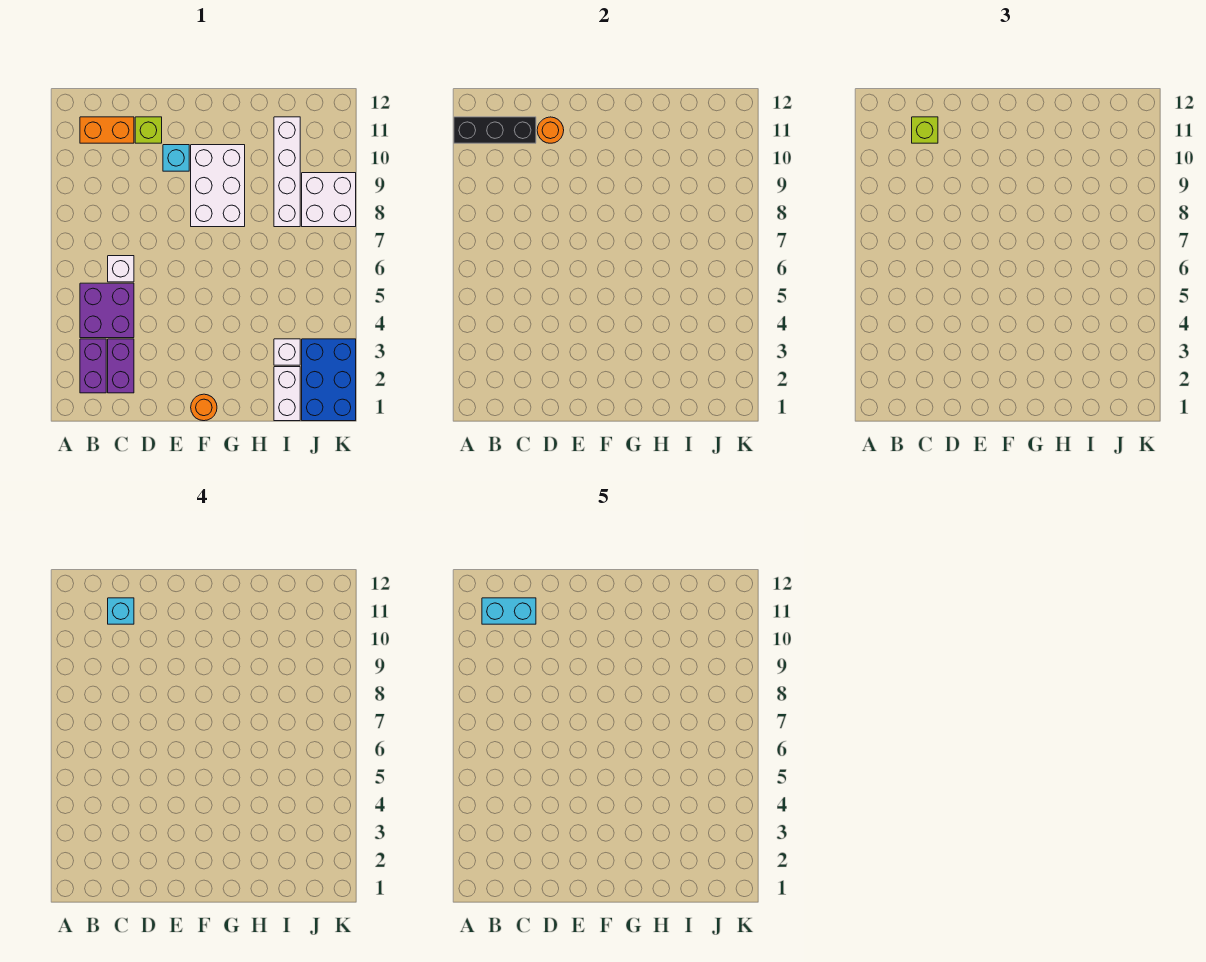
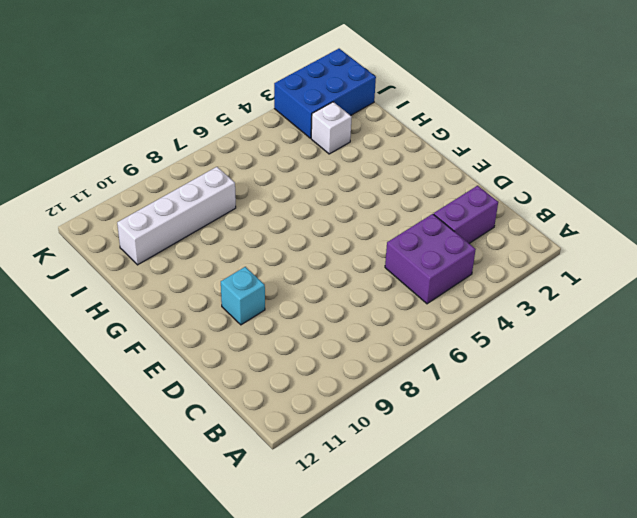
none -> purple 1x2 brick [80,339,106,393]
none -> orange 1x2 brick [80,117,134,143]
none -> white 1x1 brick [108,256,134,282]

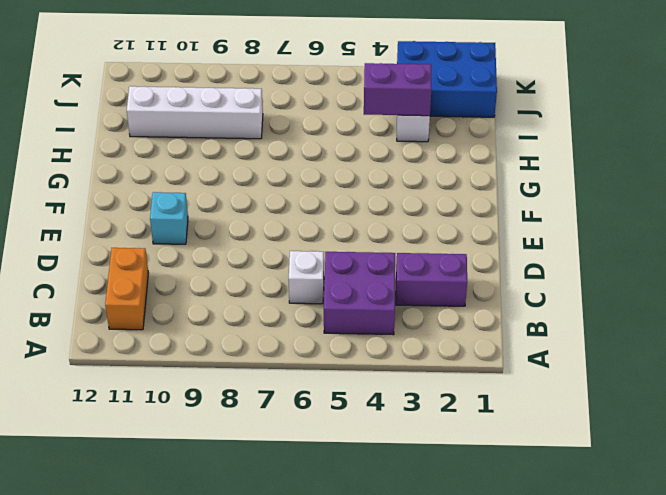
purple 1x2 brick [364,63,432,116] -> purple 1x2 brick moved to [80,339,106,393]
none -> lime 1x1 brick [135,117,162,143]
none -> orange 1x1 round brick [191,394,217,421]
none -> white 2x3 brick [191,145,245,227]

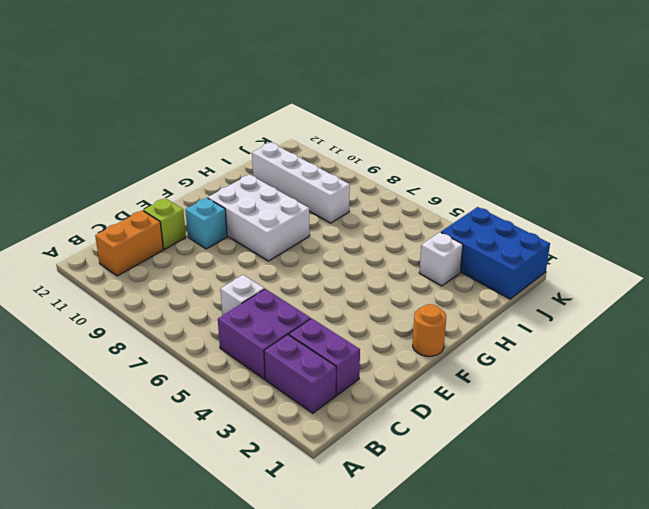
none -> white 1x2 brick [274,367,300,421]
none -> white 2x2 brick [302,173,356,227]
none -> black 1x3 brick [454,117,536,143]

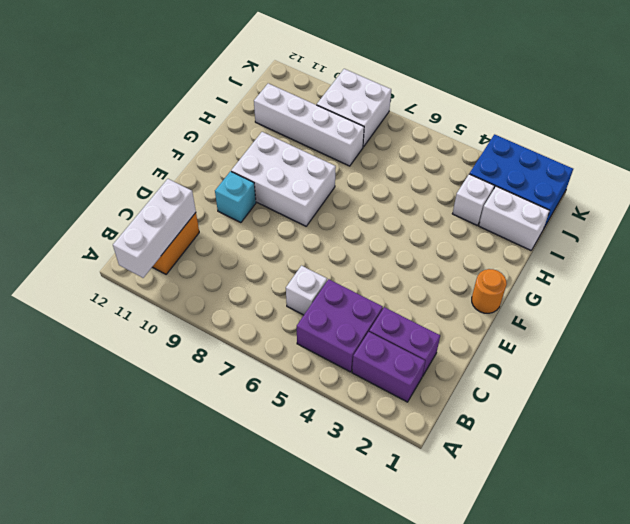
white 1x3 brick [113,179,196,278] -> black 1x3 brick [454,117,536,143]
none -> lime 1x1 brick [135,117,162,143]
none -> orange 1x1 round brick [537,117,564,143]
none -> lime 1x1 brick [912,117,938,143]

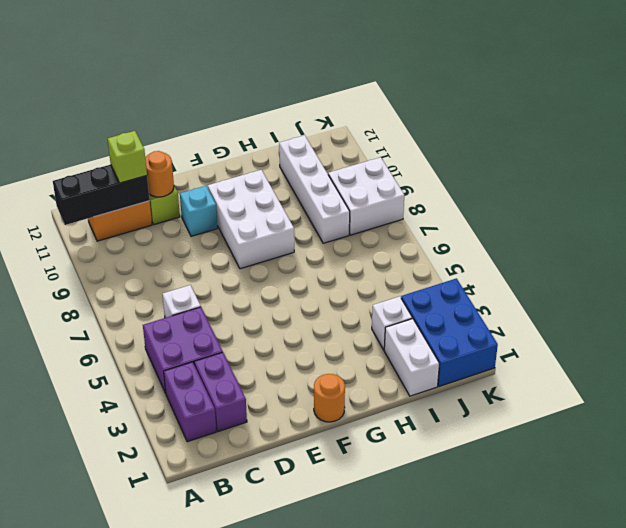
none -> cyan 1x1 brick [108,598,134,624]
none -> cyan 1x2 brick [482,598,536,624]

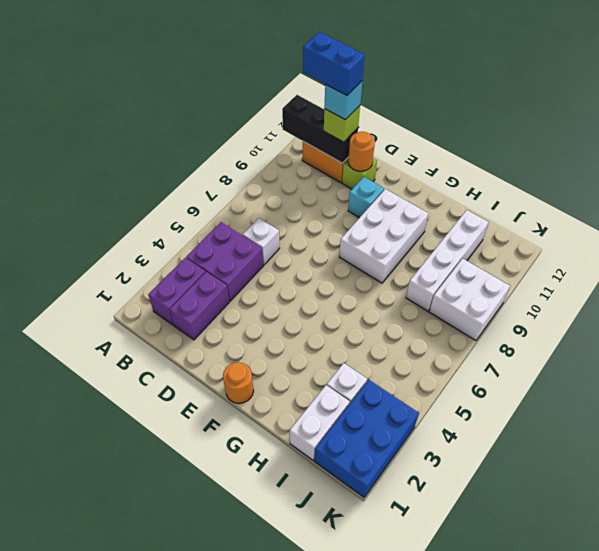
blue 1x2 brick [303,32,365,95] -> cyan 1x2 brick [482,598,536,624]

